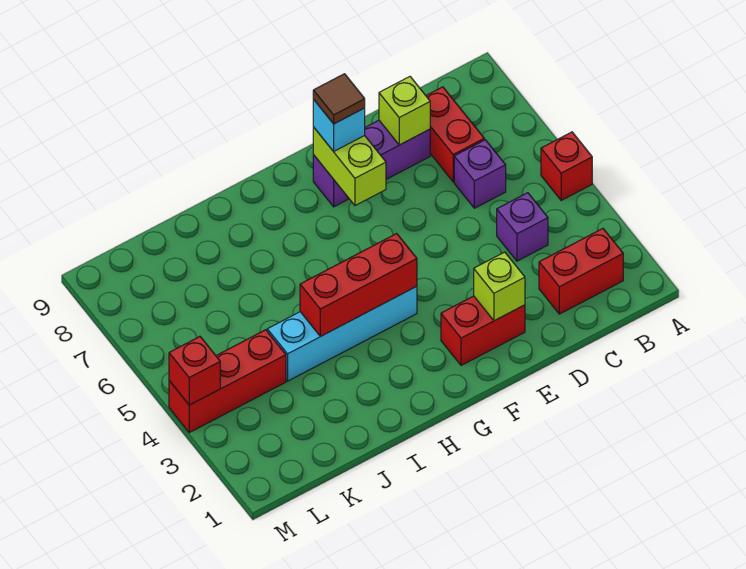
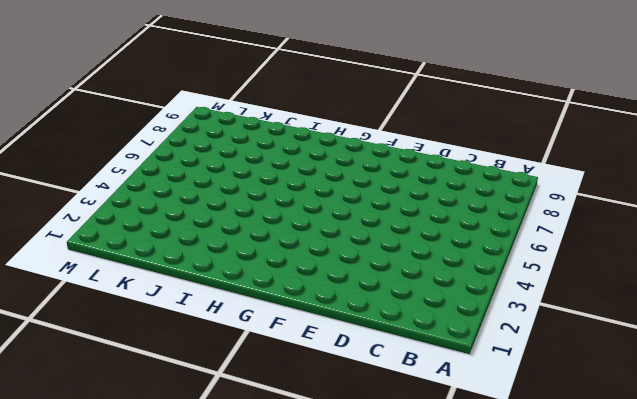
none -> red 1x1 brick [541,132,592,200]
none -> red 1x2 brick [539,229,623,314]
none -> purple 1x1 brick [497,193,548,261]

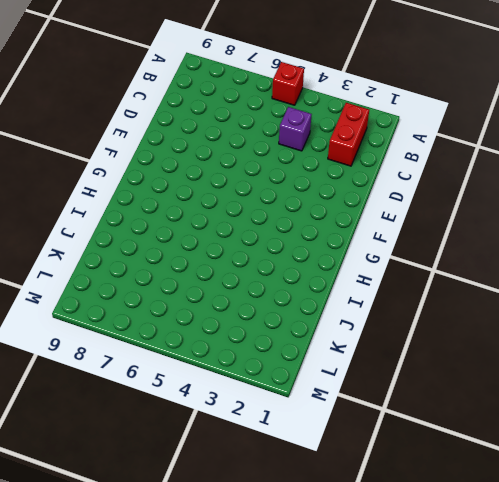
none -> purple 1x1 brick [454,140,506,208]
none -> red 1x2 brick [426,87,484,182]
none -> purple 1x3 brick [313,120,430,207]

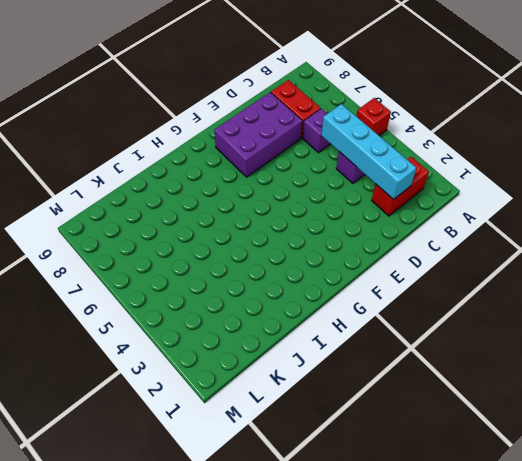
cyan 1x4 brick [321,104,416,200] -> cyan 1x4 brick turned to [267,286,417,381]
purple 2x3 brick [214,92,302,177] -> purple 1x3 brick [313,120,430,207]
none -> red 1x2 brick [441,296,525,365]
none -> red 1x3 brick [169,330,286,433]
none -> lime 1x1 brick [379,77,430,145]

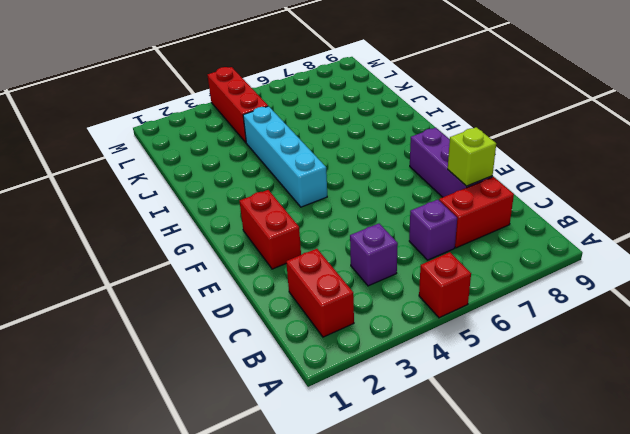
none -> lime 1x1 brick [474,252,525,321]
none -> lime 1x2 brick [313,127,386,206]
none -> red 1x3 brick [300,234,417,336]

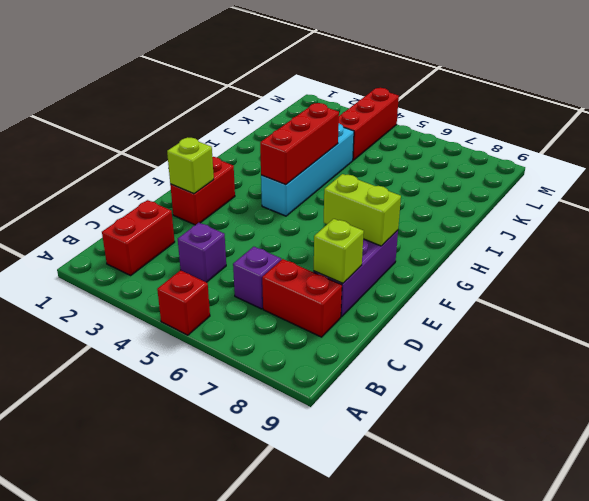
none -> red 1x1 brick [169,337,220,405]
none -> cyan 1x1 brick [313,99,365,151]
none -> brown 1x1 tile [313,74,365,124]

